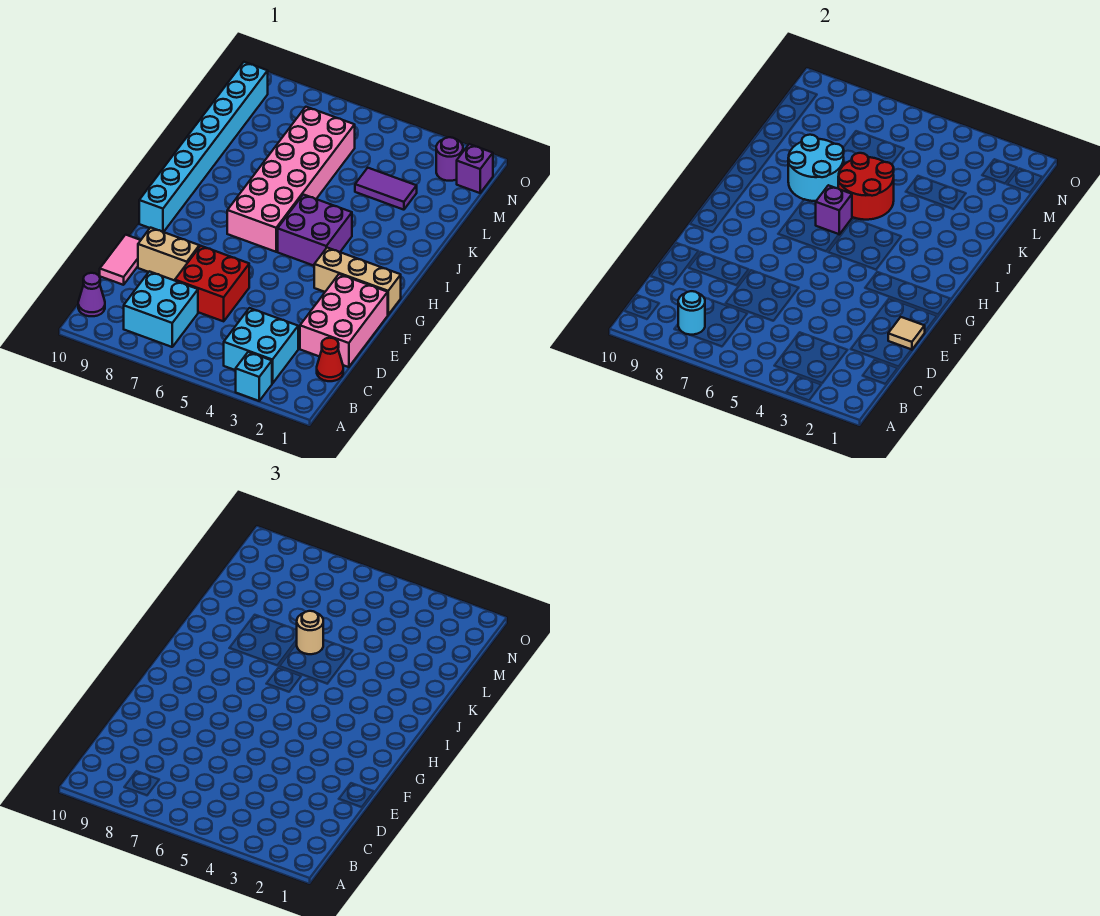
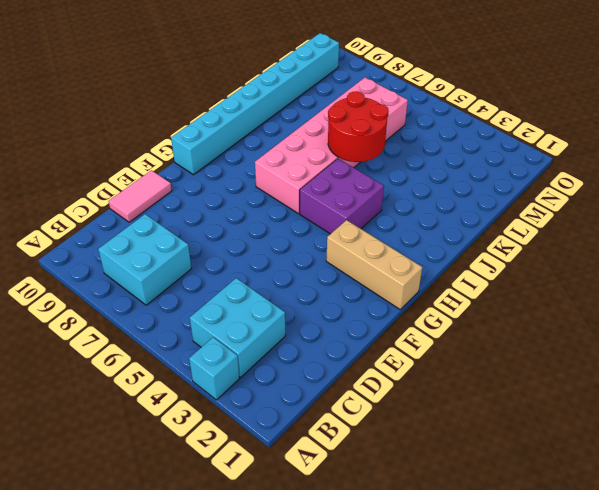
none -> purple 1x1 cone [78,273,105,316]
none -> red 1x1 cone [317,338,343,381]
none -> pink 2x3 brick [300,274,388,367]

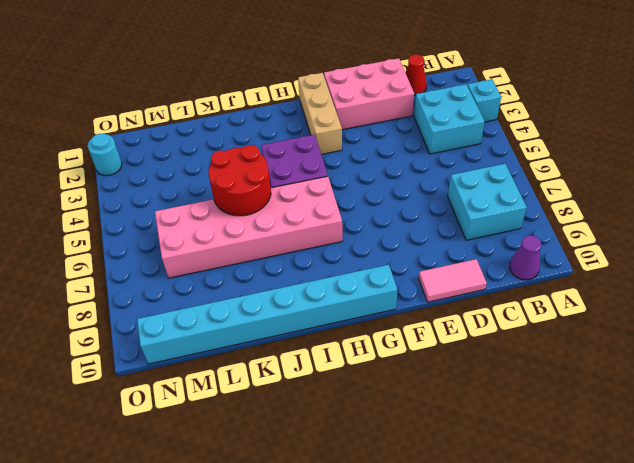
cyan 1x1 round brick [88,134,122,176] -> cyan 1x1 round brick moved to [678,291,705,335]
none -> red 2x2 brick [175,246,249,321]
none -> tan 1x2 brick [138,228,199,281]
none -> purple 1x2 tile [355,168,417,210]

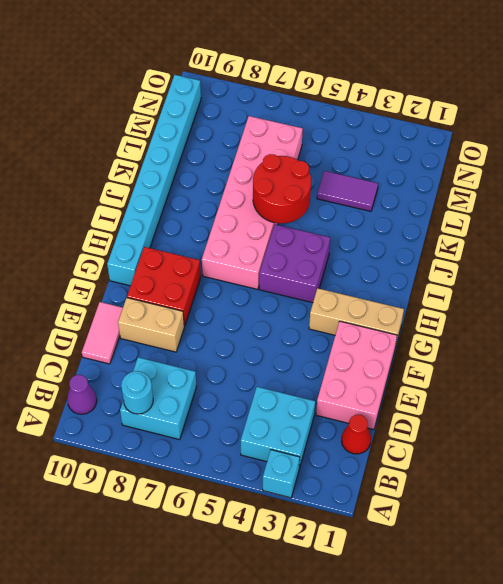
red 2x2 brick [127,247,201,326] -> red 2x2 brick moved to [175,246,249,321]
none -> purple 1x1 brick [457,144,493,193]
none -> purple 1x1 round brick [436,137,463,181]
none -> tan 1x1 tile [888,317,925,350]

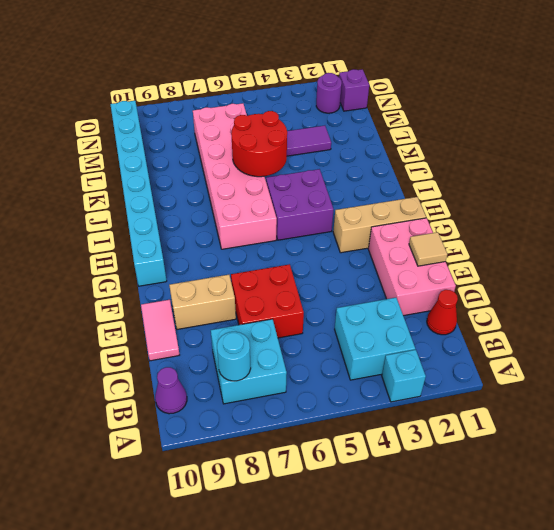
none -> purple 1x1 brick [816,185,852,234]
none -> cyan 2x2 round brick [788,135,844,201]
none -> tan 1x1 round brick [296,611,323,654]

